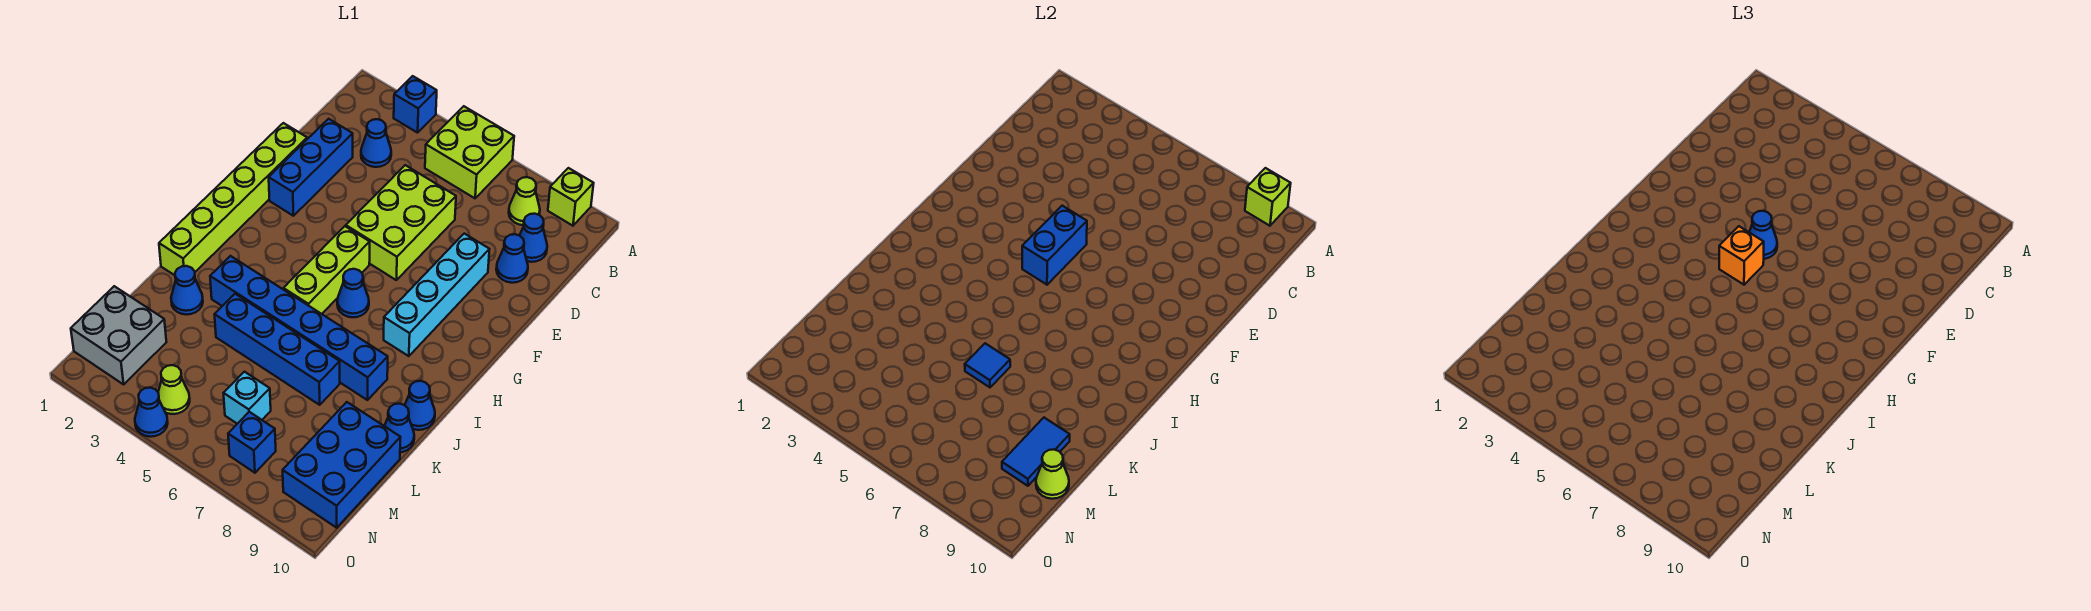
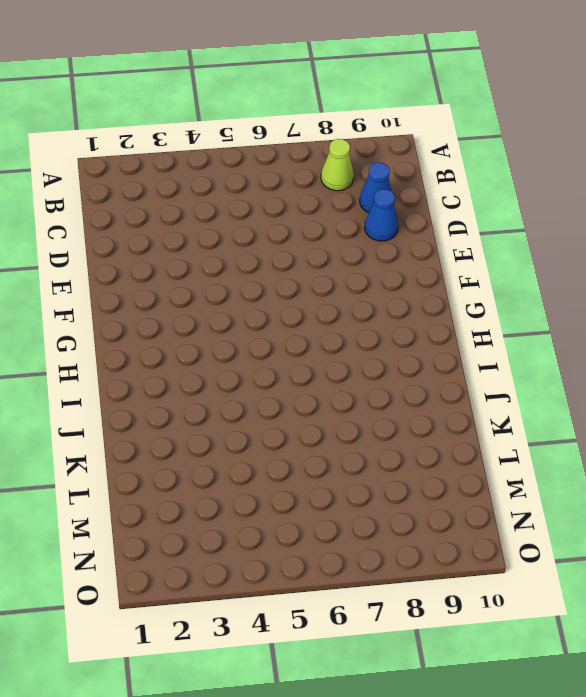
none -> blue 1x1 brick [394,76,437,133]
none -> lime 2x2 brick [425,106,514,198]
none -> lime 1x1 brick [548,168,594,226]
none -> blue 1x1 cone [361,119,391,167]

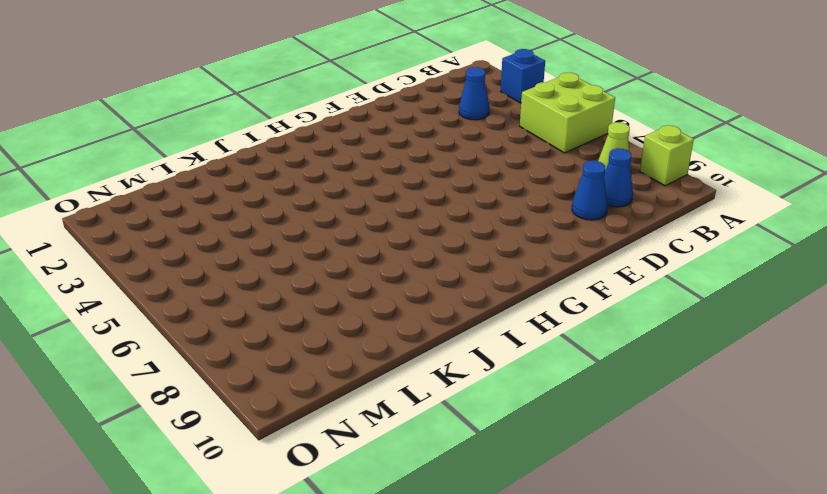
none -> blue 1x3 brick [269,119,353,216]
none -> lime 2x3 brick [346,165,456,280]
none -> lime 1x6 brick [159,123,307,275]
none -> cyan 1x4 brick [384,234,490,356]

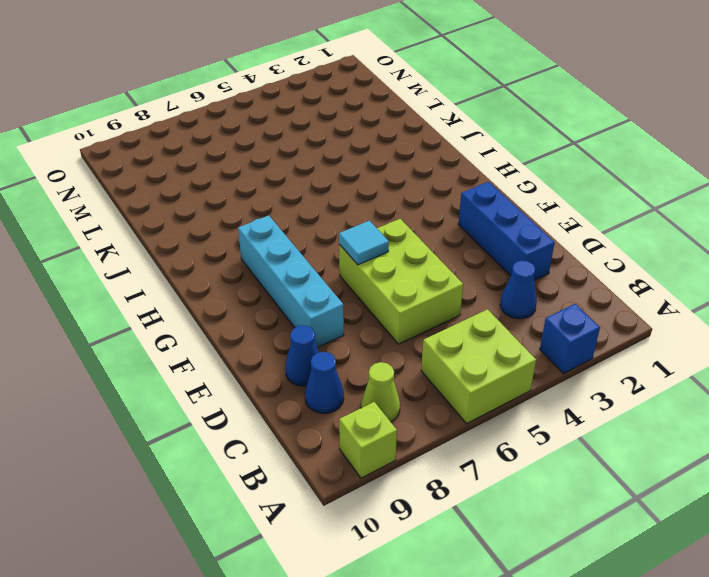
cyan 1x1 tile [339,221,389,265] -> none
none -> lime 1x6 brick [159,123,307,275]
none -> lime 1x3 brick [283,226,370,314]
none -> blue 1x1 cone [337,269,369,317]
none -> blue 1x6 brick [210,256,388,400]

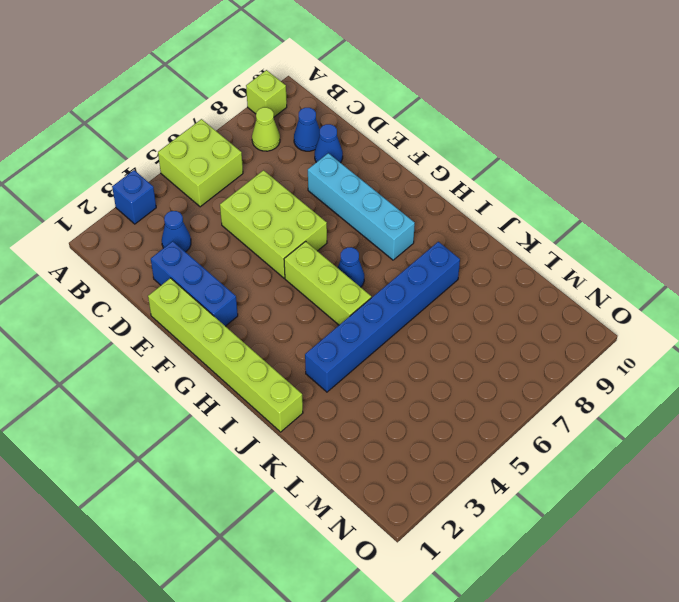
none -> blue 1x1 cone [405,381,435,430]
none -> blue 1x1 cone [171,266,203,315]
none -> blue 1x4 brick [215,294,340,405]
none -> blue 1x1 cone [385,404,414,452]

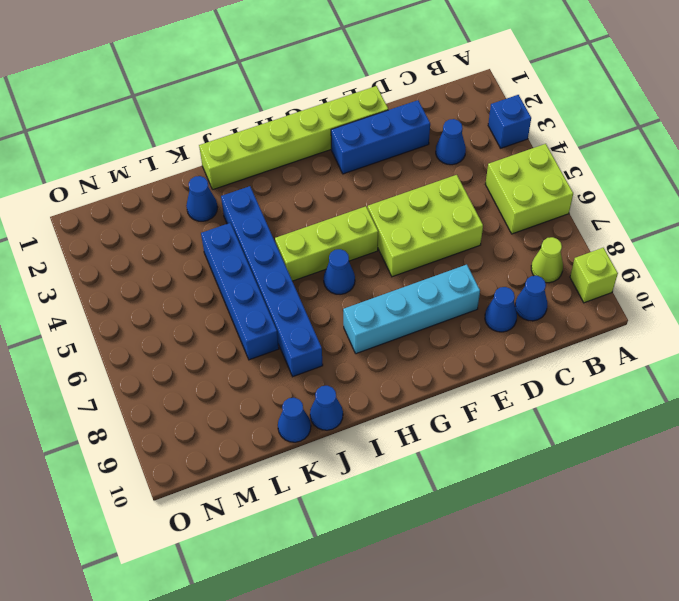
none -> blue 2x3 brick [283,402,400,528]
none -> grey 2x2 brick [71,286,166,384]
none -> cyan 1x1 brick [224,372,271,424]
none -> lime 1x1 cone [158,365,190,414]

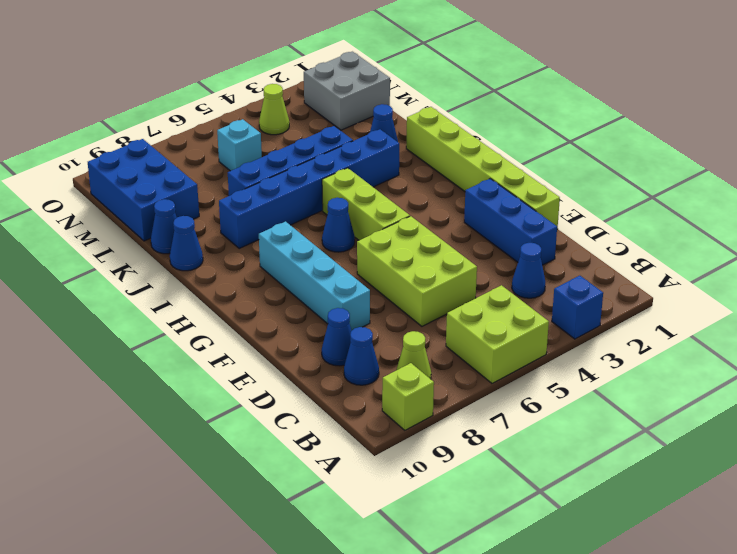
none -> blue 1x1 brick [228,412,276,473]
none -> blue 1x1 cone [135,388,168,437]
none -> lime 1x1 brick [1245,168,1291,226]
none -> blue 1x2 brick [1022,206,1087,285]

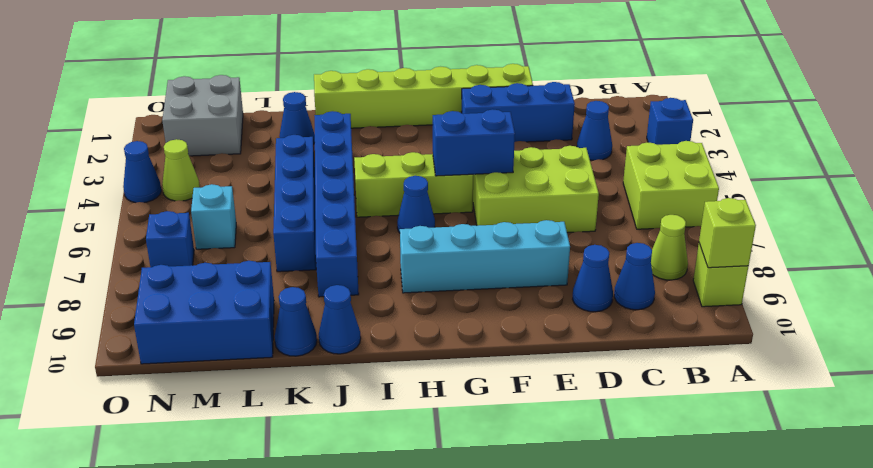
none -> blue 1x1 tile [965,343,1010,387]
none -> blue 1x2 tile [1002,418,1070,486]
none -> lime 1x1 cone [1036,450,1069,499]
none -> blue 1x1 cone [1749,211,1777,259]

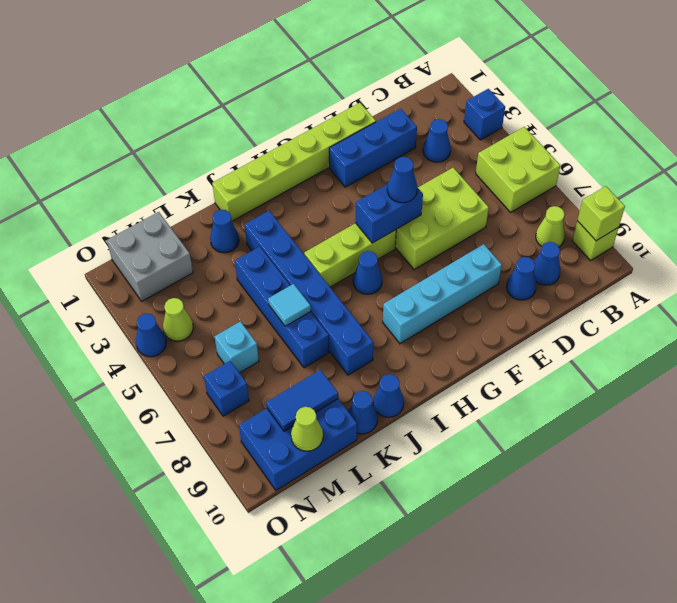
cyan 1x1 tile [268,284,311,326] -> blue 1x1 tile [965,343,1010,387]
none -> orange 1x1 brick [1719,226,1764,285]

